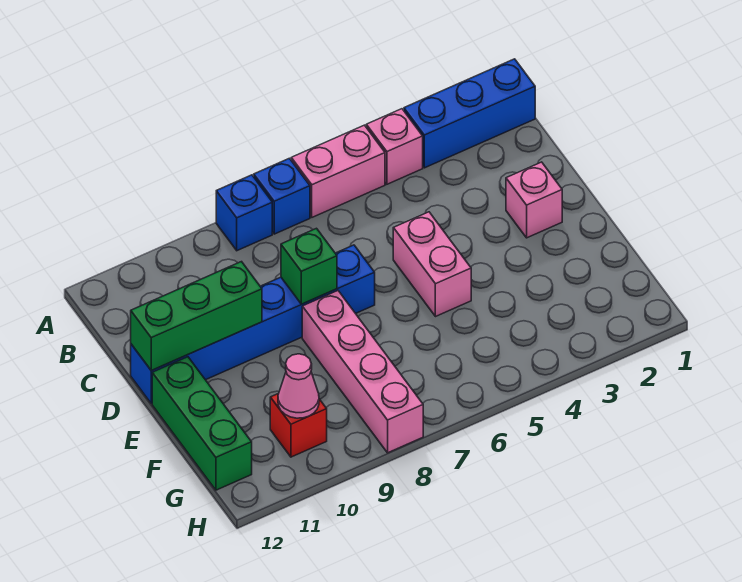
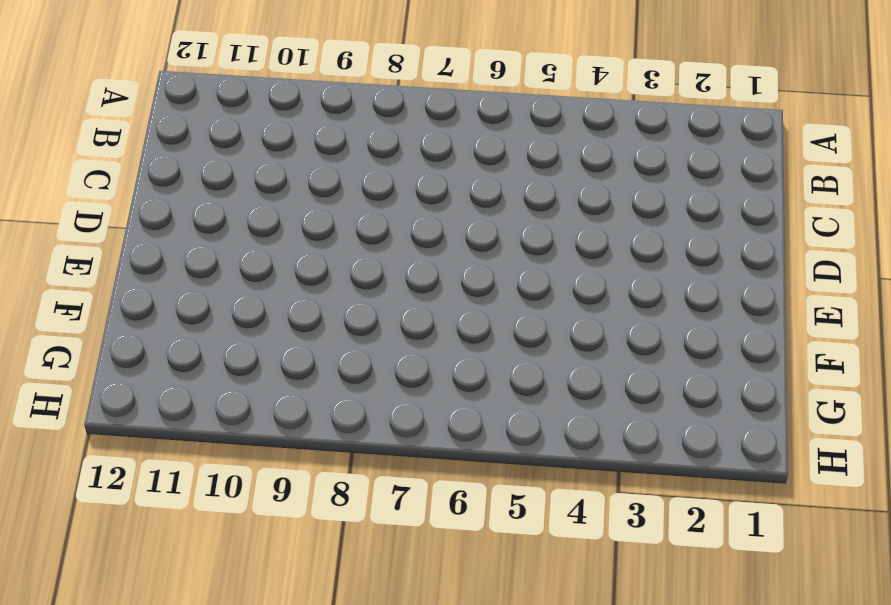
none -> blue 1x3 brick [404,59,535,168]
none -> pink 1x1 brick [366,109,423,184]
none -> pink 1x2 brick [291,125,385,217]

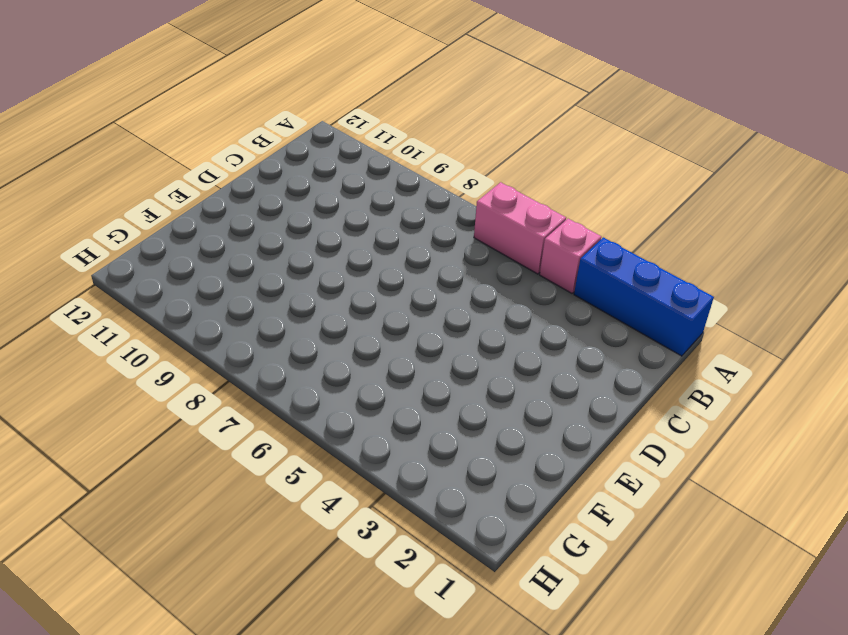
none -> blue 1x1 brick [254,158,310,234]
none -> blue 1x1 brick [216,175,272,251]
none -> pink 1x1 brick [506,162,562,238]

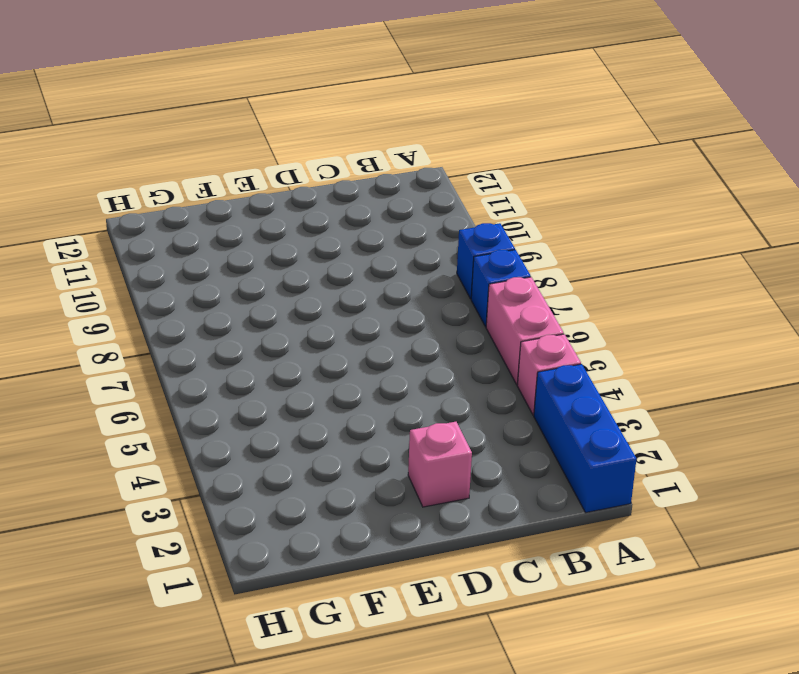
none -> pink 1x2 brick [393,212,471,317]
none -> blue 1x6 brick [131,245,375,404]
none -> pink 1x4 brick [302,291,423,453]

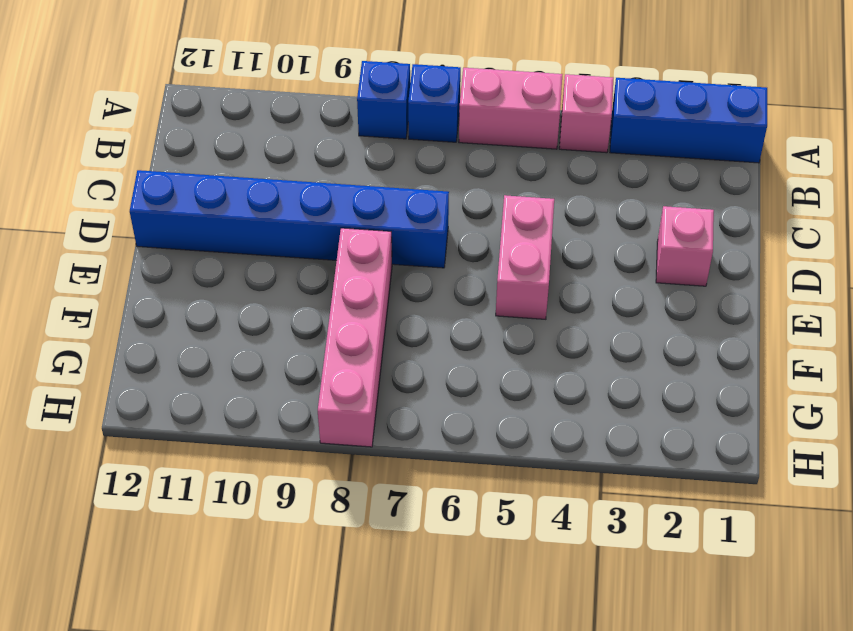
none -> green 1x3 brick [152,357,252,490]
none -> red 1x1 brick [270,393,327,457]
none -> green 1x1 brick [281,228,337,304]

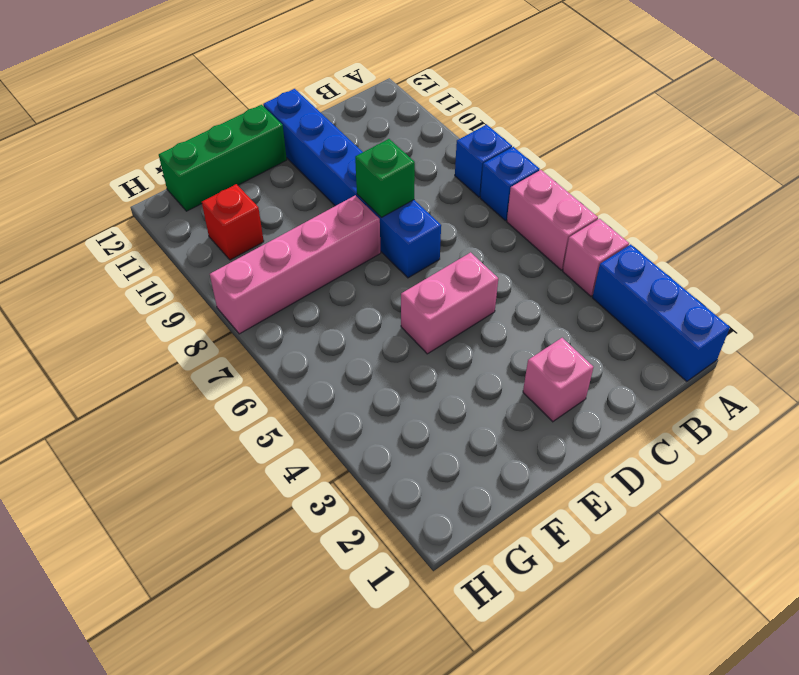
none -> green 1x3 brick [131,262,262,371]
none -> pink 1x1 cone [278,354,319,418]

